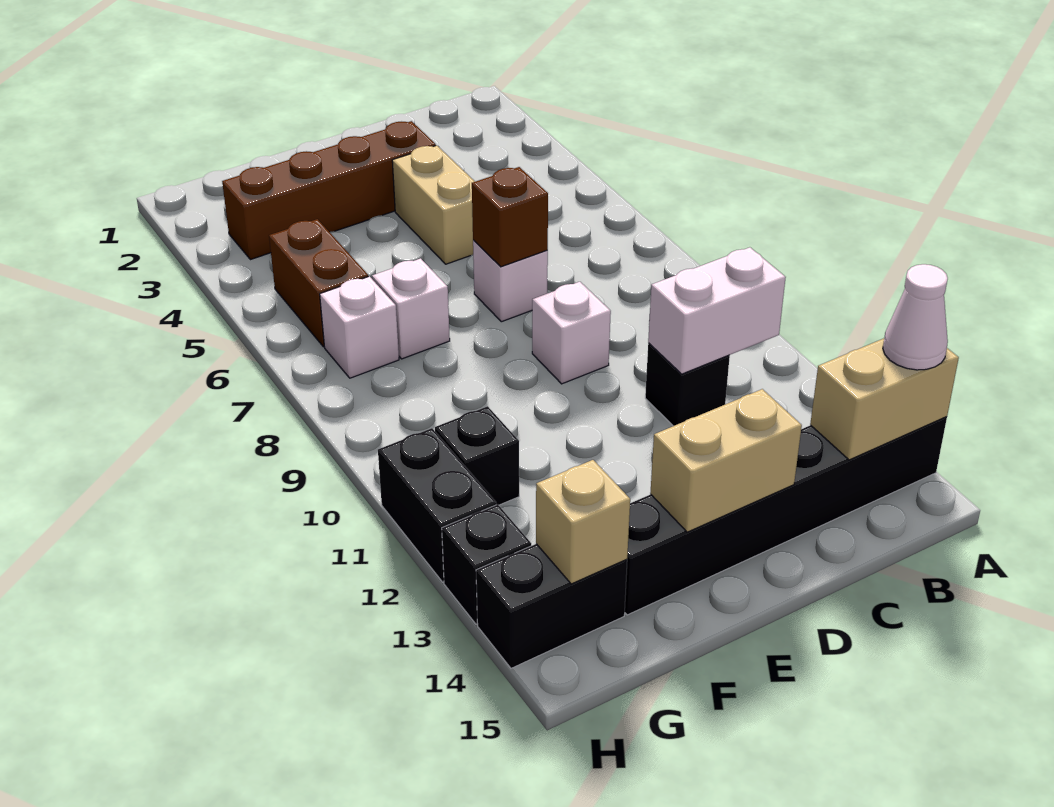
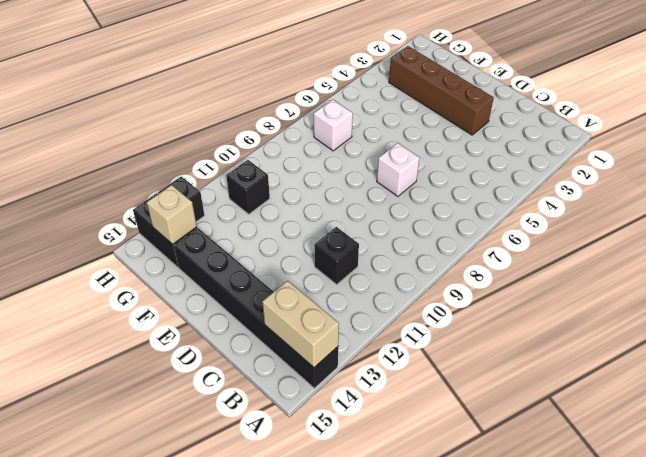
none -> tan 1x2 brick [392,145,475,264]
none -> white 1x1 brick [532,282,611,384]
none -> white 1x1 brick [372,258,450,359]

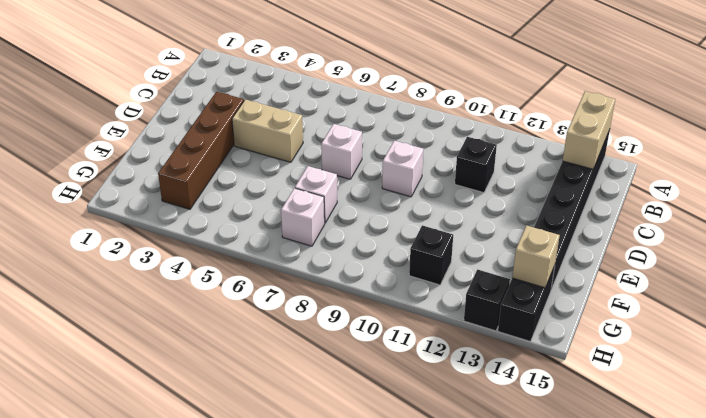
none -> brown 1x2 brick [269,219,368,347]
none -> black 1x2 brick [378,428,496,582]
none -> white 1x2 brick [648,247,786,374]

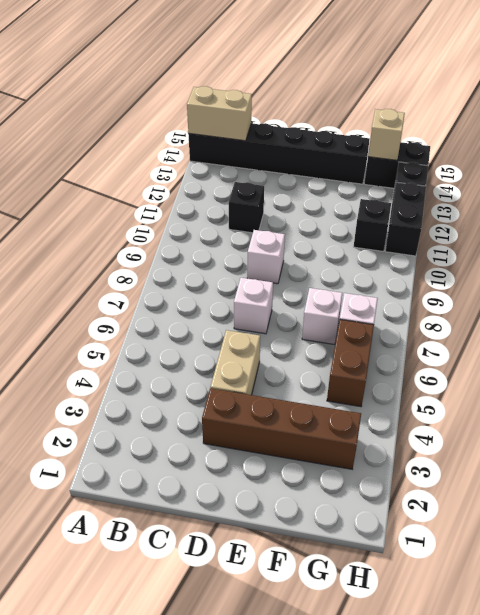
none -> white 1x2 brick [648,247,786,374]
none -> brown 1x1 brick [472,167,548,267]
none -> tan 1x2 brick [650,389,802,532]

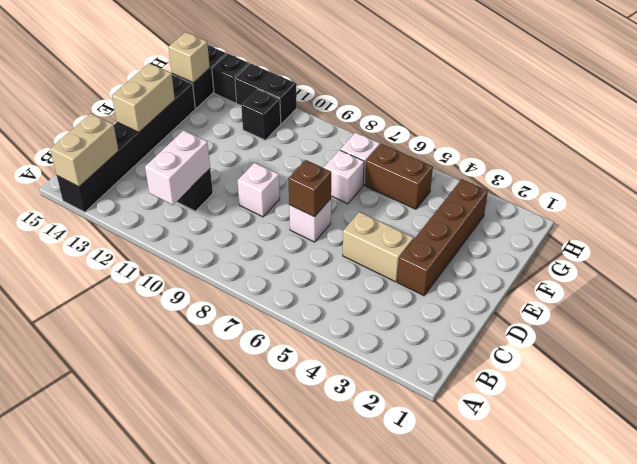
none -> white 1x1 cone [883,264,948,370]

